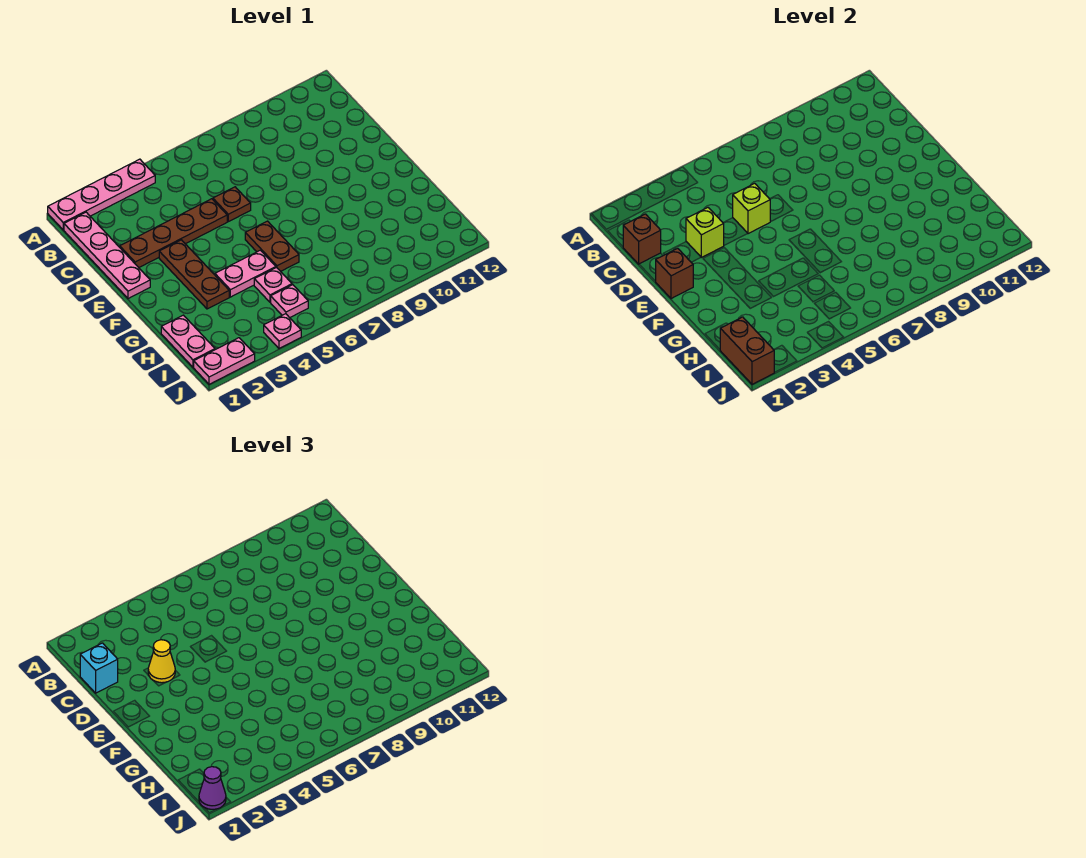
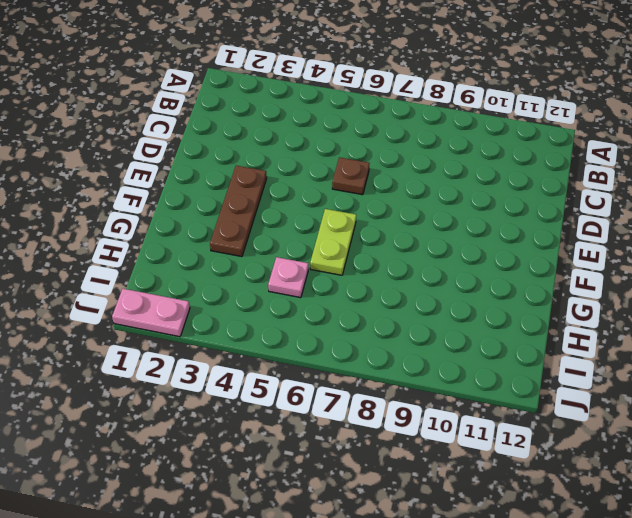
lime 1x2 plate [310,209,356,275] -> brown 1x2 plate [245,221,299,271]
none -> pink 1x4 plate [48,159,155,230]
none -> pink 1x4 plate [64,212,150,299]
none -> brown 1x4 plate [120,199,227,268]

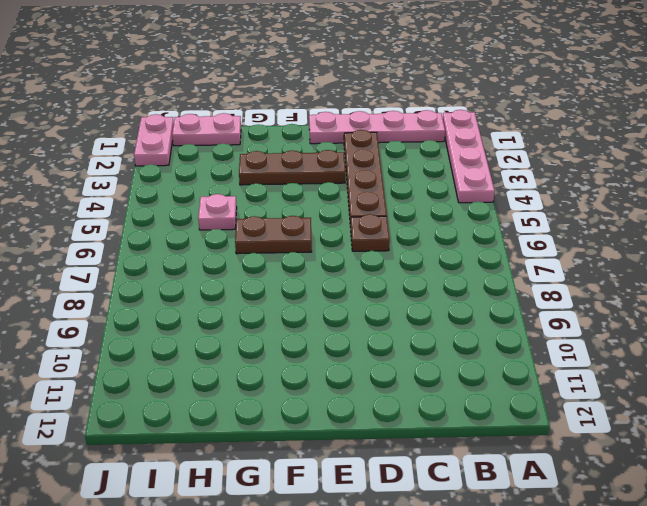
none -> pink 1x2 plate [215,250,276,297]
none -> pink 1x1 plate [271,285,308,318]
none -> pink 1x1 plate [264,314,301,348]

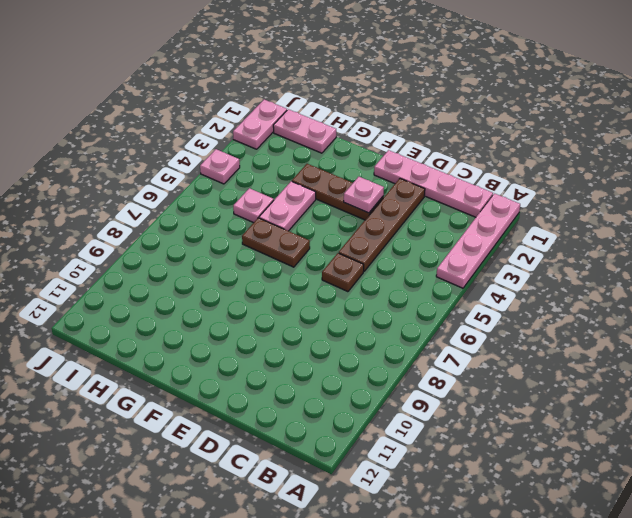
pink 1x1 plate [344,177,384,213] -> pink 1x1 plate moved to [271,285,308,318]
none -> brown 1x1 brick [623,214,661,264]
none -> lime 1x1 brick [686,208,724,257]
none -> lime 1x1 brick [733,183,770,234]

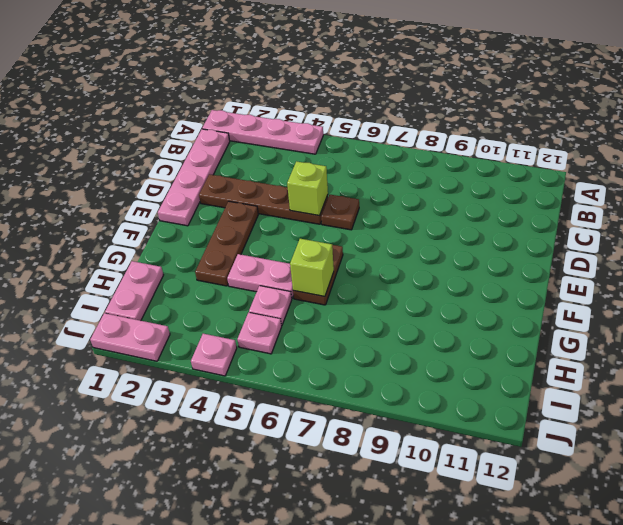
lime 1x1 brick [290,239,334,296] -> lime 1x1 brick moved to [686,208,724,257]
none -> brown 1x1 brick [623,214,661,264]
none -> brown 1x1 brick [655,248,693,299]
none -> brown 1x2 brick [720,317,775,384]

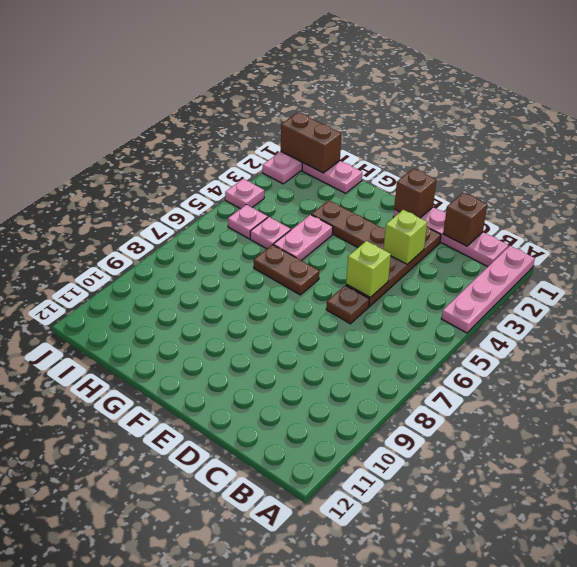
none -> cyan 1x1 brick [80,643,118,693]
none -> yellow 1x1 cone [148,640,175,683]
none -> purple 1x1 cone [199,767,226,809]

